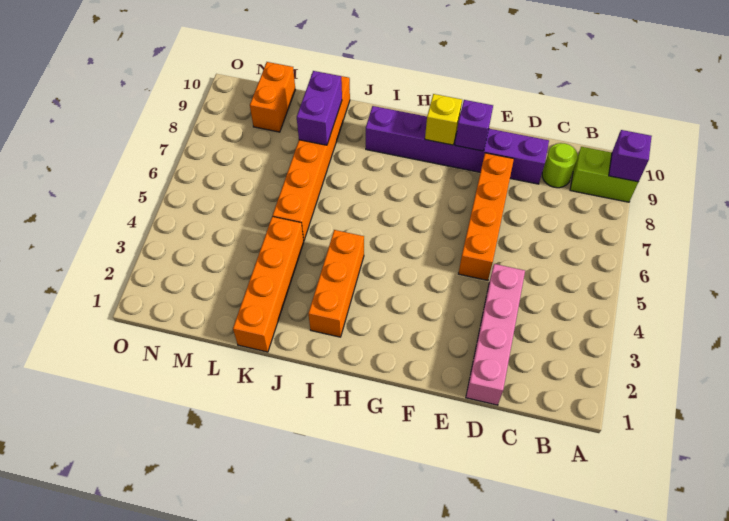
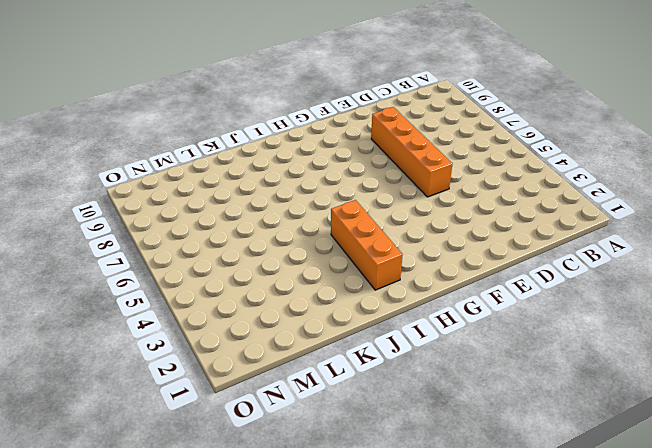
none -> lime 1x2 brick [570,147,638,202]
none -> lime 1x1 round brick [542,143,578,188]
none -> pink 1x4 brick [466,264,525,405]

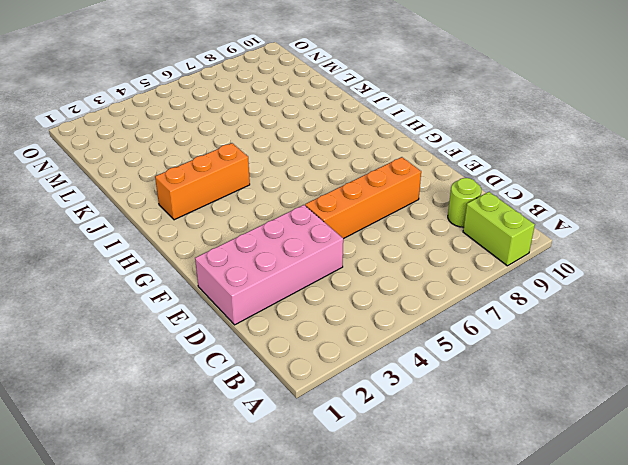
pink 2x4 brick [195,205,343,325] -> pink 1x4 brick [466,264,525,405]
none -> purple 1x6 brick [366,106,549,184]
none -> orange 1x4 brick [233,217,304,352]
none -> orange 1x6 brick [273,76,350,240]

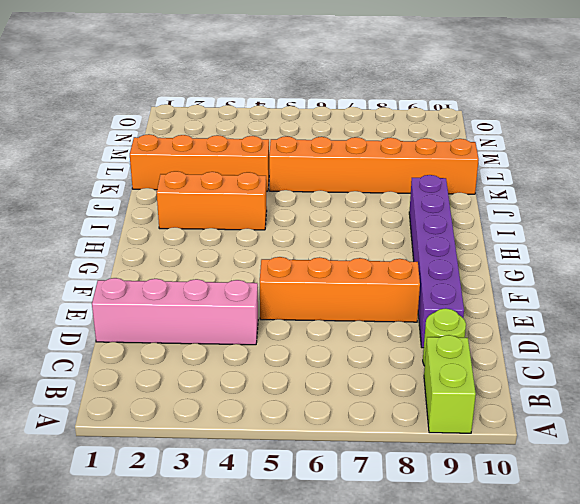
none -> orange 1x2 brick [250,62,295,132]
none -> purple 1x1 brick [609,130,652,182]
none -> purple 1x1 brick [455,100,493,151]

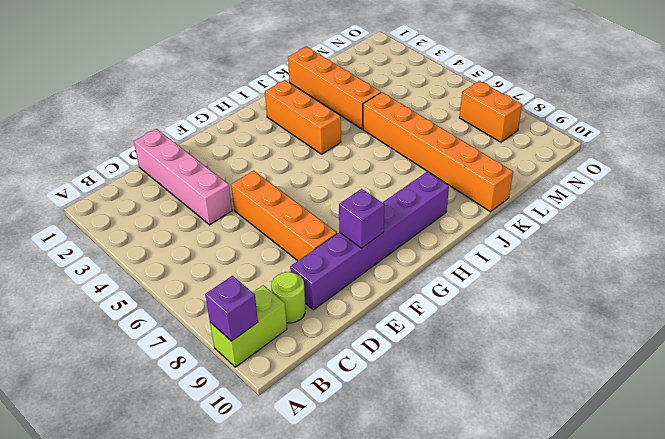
orange 1x2 brick [459,81,522,142] -> orange 1x2 brick moved to [250,62,295,132]
none -> yellow 1x1 brick [425,94,462,145]
none -> purple 1x2 brick [297,71,342,145]

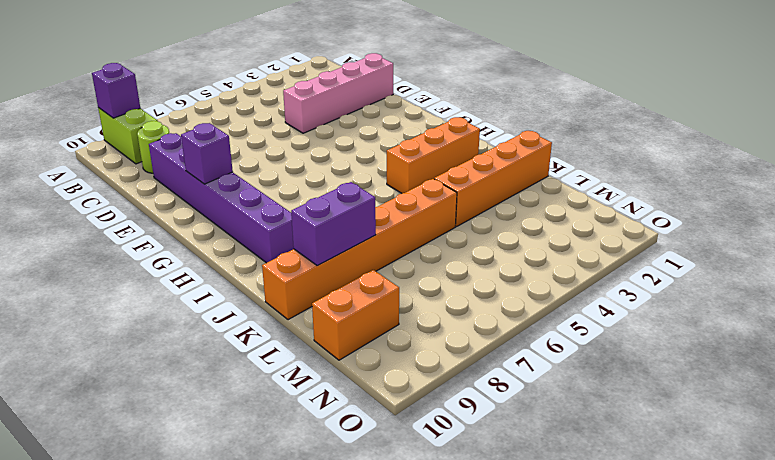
none -> orange 1x4 brick [458,153,514,280]
none -> yellow 1x1 brick [425,94,462,145]

